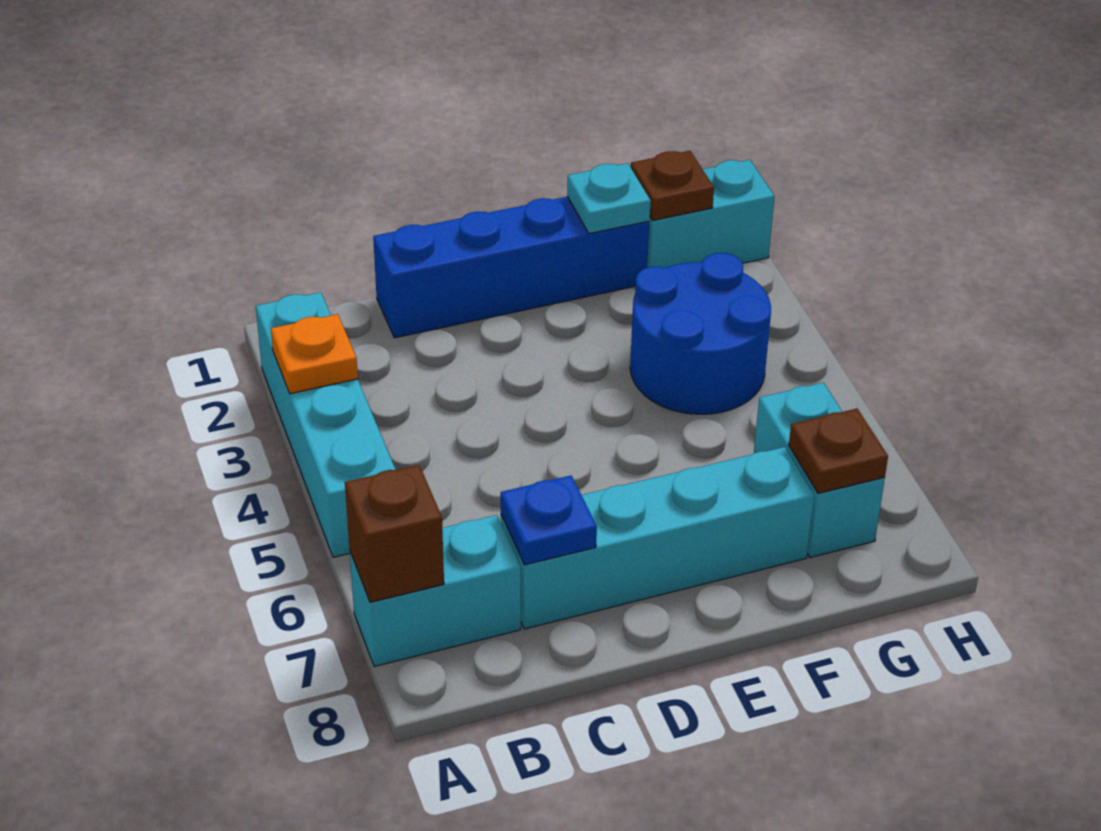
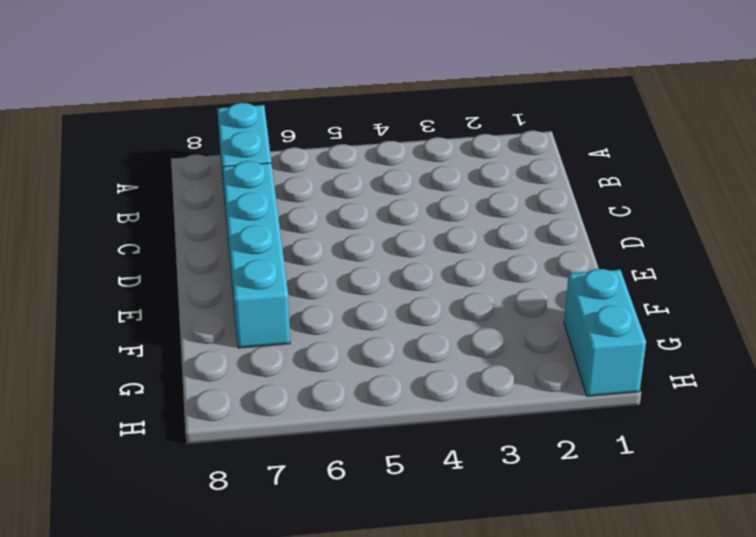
none -> cyan 1x4 brick [256,292,396,557]
none -> blue 1x4 brick [373,197,649,338]
none -> blue 2x2 round brick [630,253,771,414]

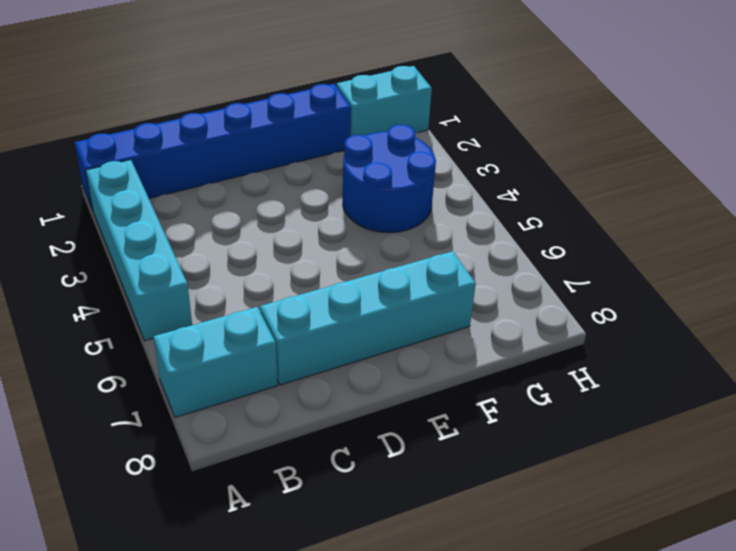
blue 1x6 brick [75,84,351,210] -> blue 1x4 brick [373,197,649,338]
none -> cyan 1x2 brick [754,383,885,557]
none -> orange 1x1 plate [271,314,358,394]
none -> brown 1x1 brick [345,465,444,602]

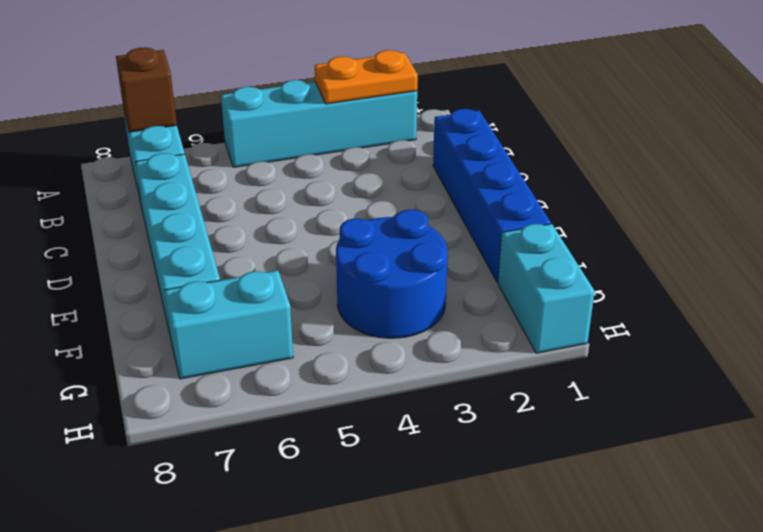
orange 1x2 plate [315,50,418,104] -> orange 1x1 plate [271,314,358,394]
none -> blue 1x1 plate [501,476,597,565]
none -> cyan 1x1 plate [567,163,651,234]
none -> brown 1x1 plate [631,151,714,220]

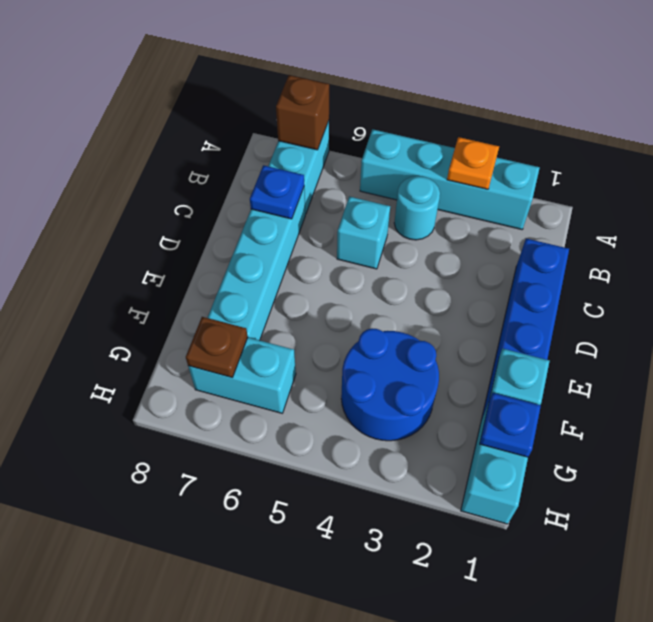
cyan 1x1 round brick [394,176,440,240] -> none
cyan 1x1 brick [337,196,390,269] -> none
blue 1x1 plate [480,393,541,457] -> brown 1x1 plate [631,151,714,220]

